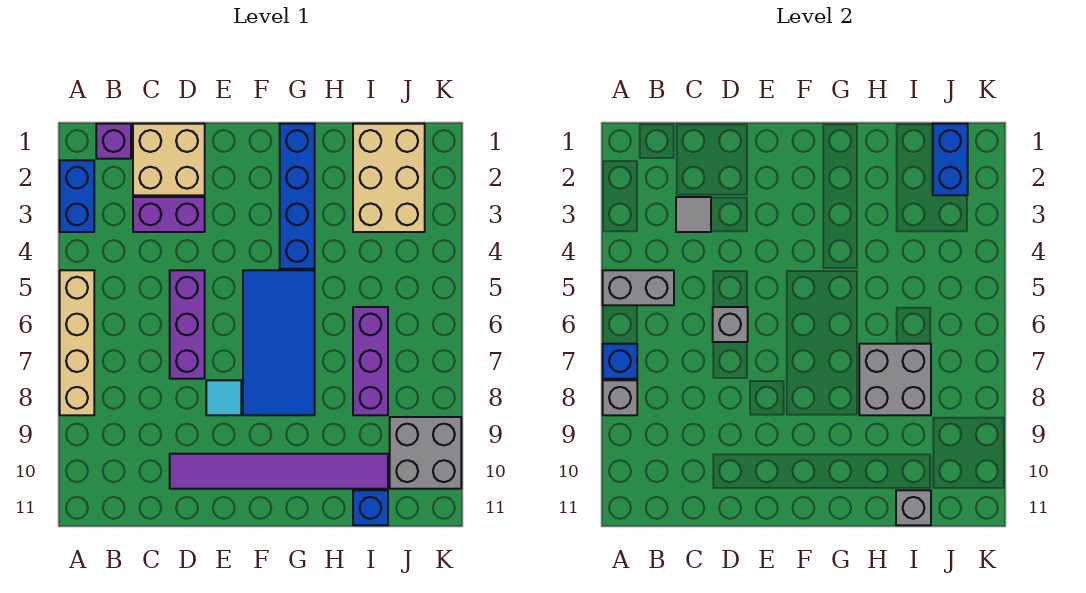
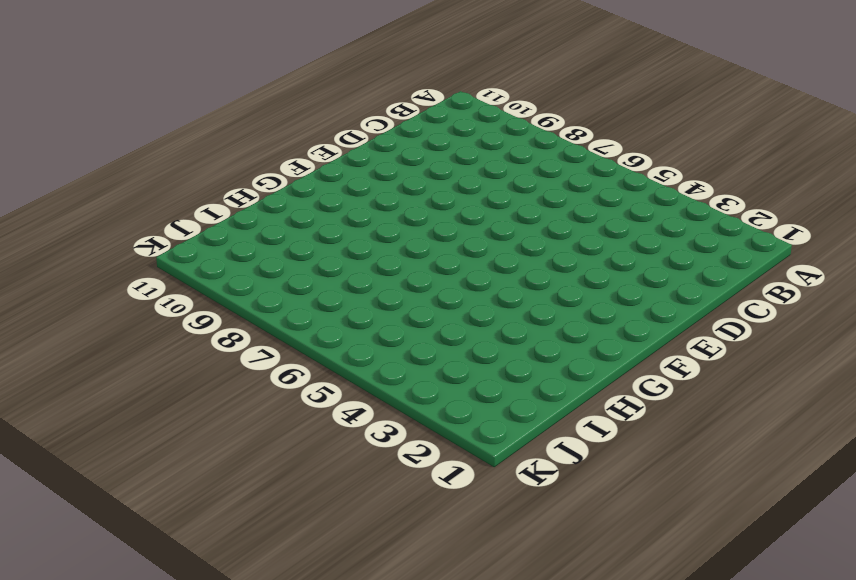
none -> blue 1x2 brick [60,160,94,232]
none -> tan 1x4 brick [60,270,94,415]
none -> purple 1x1 brick [96,124,131,159]

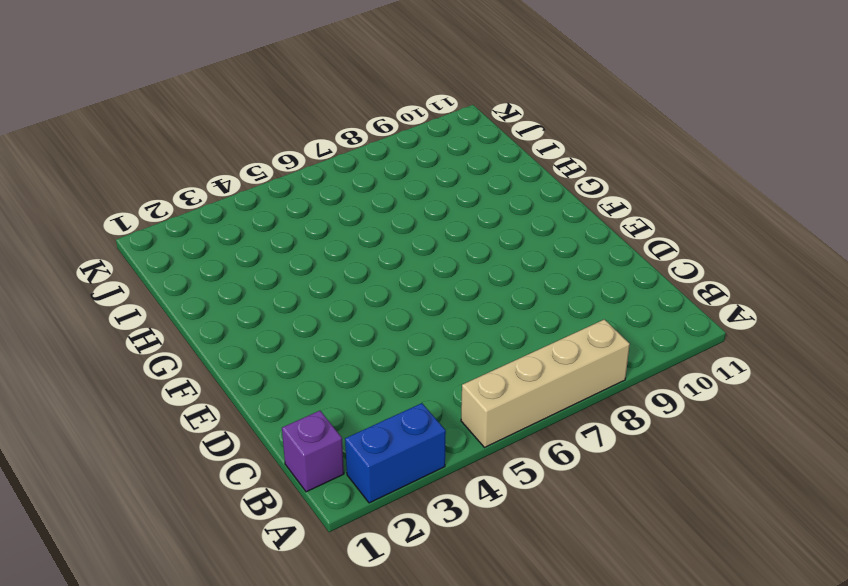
none -> tan 2x2 brick [133,124,205,195]
none -> purple 1x2 brick [133,197,205,232]
none -> purple 1x3 brick [170,270,205,379]

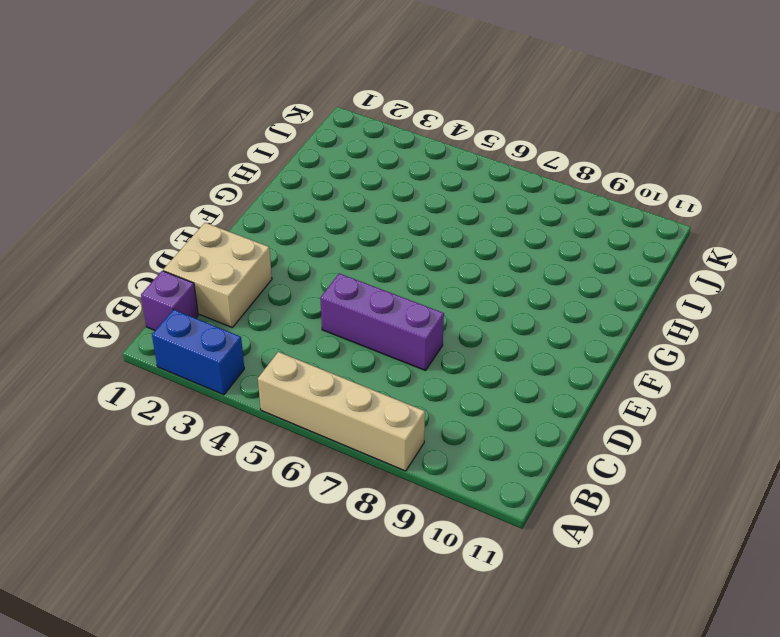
none -> purple 1x2 brick [133,197,205,232]
none -> purple 1x6 tile [170,454,388,489]
none -> cyan 1x1 tile [206,380,241,415]

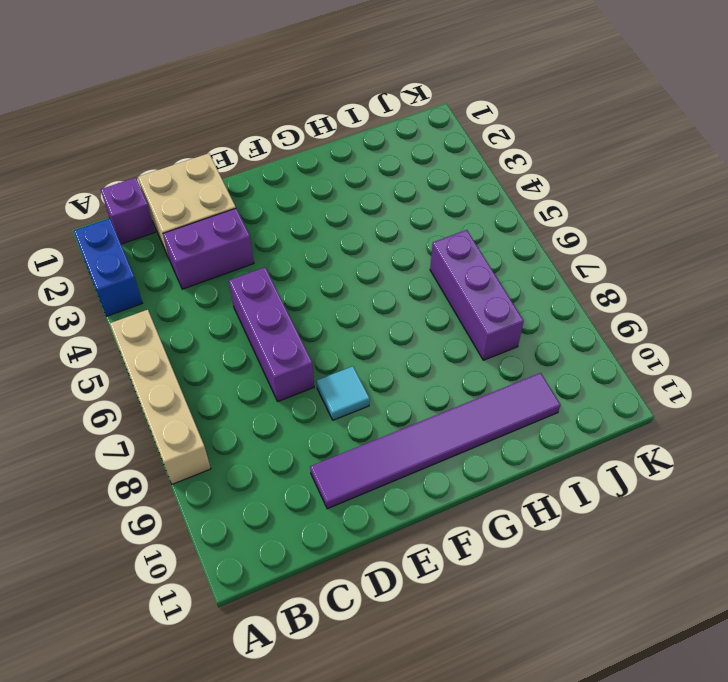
none -> blue 2x4 tile [243,270,315,415]
none -> blue 1x4 brick [280,124,315,269]
none -> tan 2x3 brick [353,124,425,232]

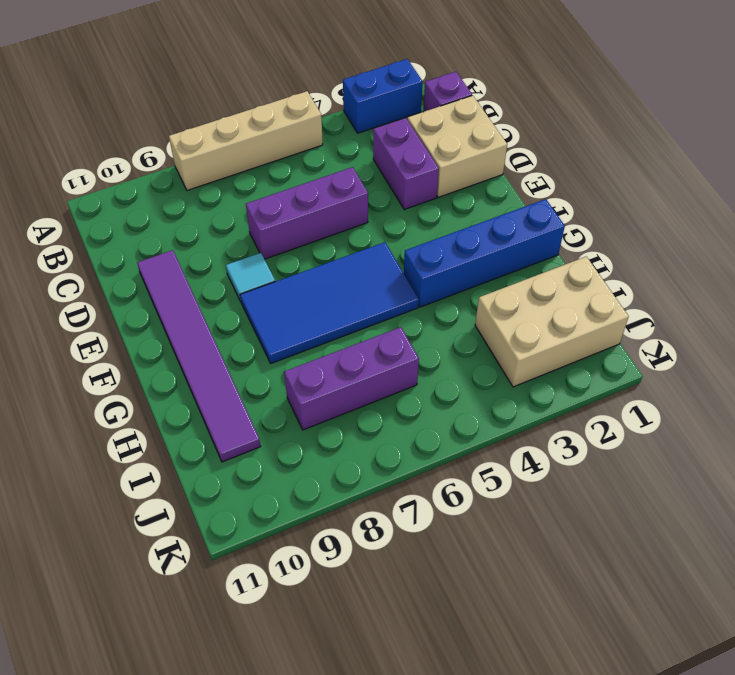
none -> blue 1x1 brick [353,490,388,525]
none -> grey 2x2 brick [390,417,461,489]
none -> grey 1x2 brick [603,270,674,305]

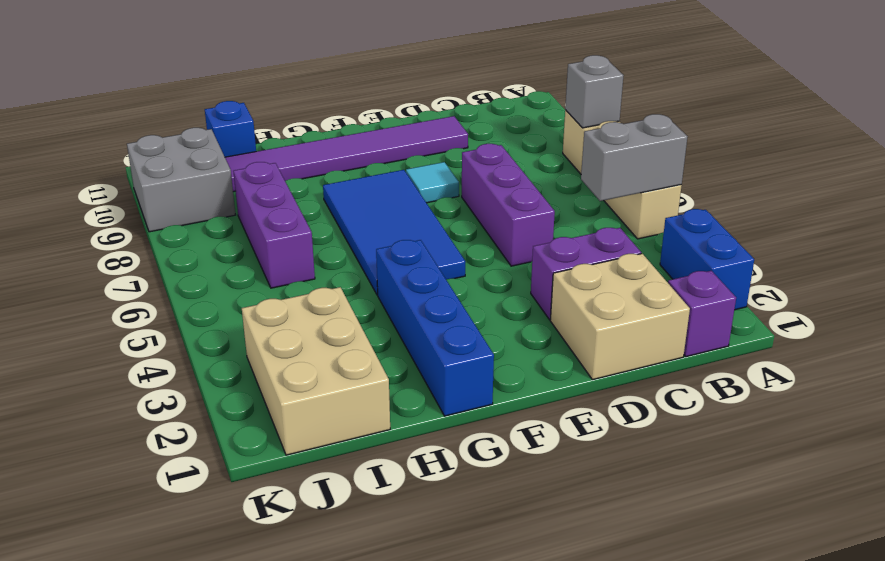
none -> blue 1x1 brick [603,344,637,379]
none -> grey 1x1 tile [676,197,711,232]
none -> grey 1x1 brick [713,307,748,342]

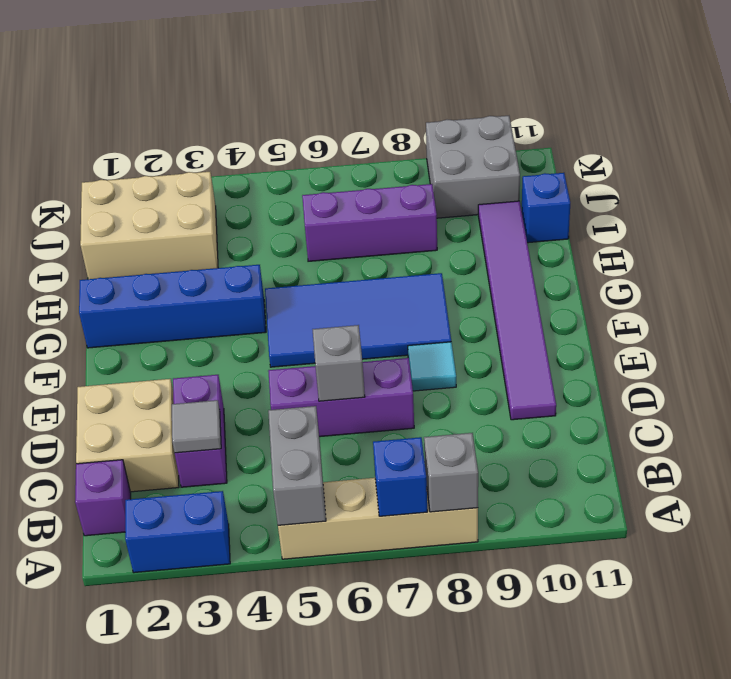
none -> grey 2x2 brick [859,344,931,415]
none -> grey 1x1 brick [896,490,931,525]
none -> blue 1x2 brick [933,124,968,195]

